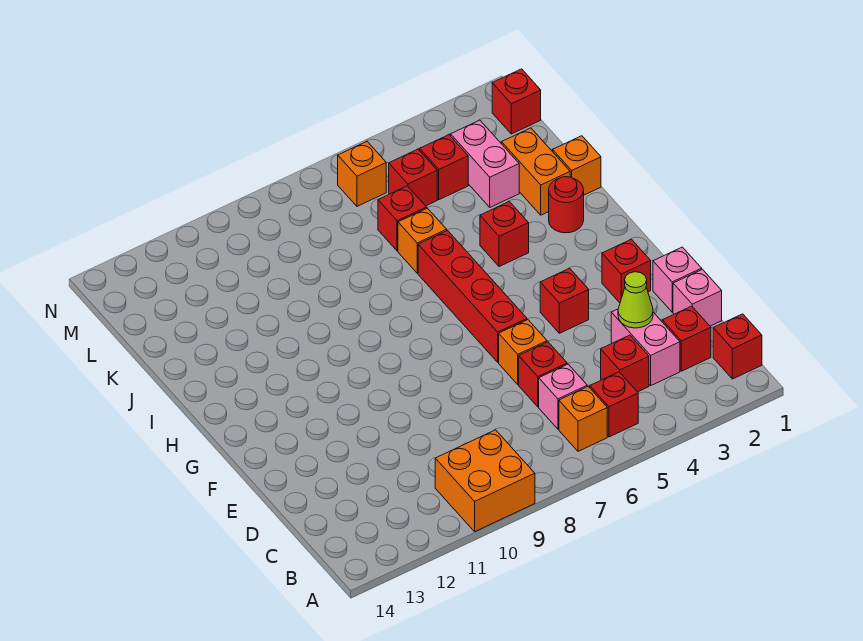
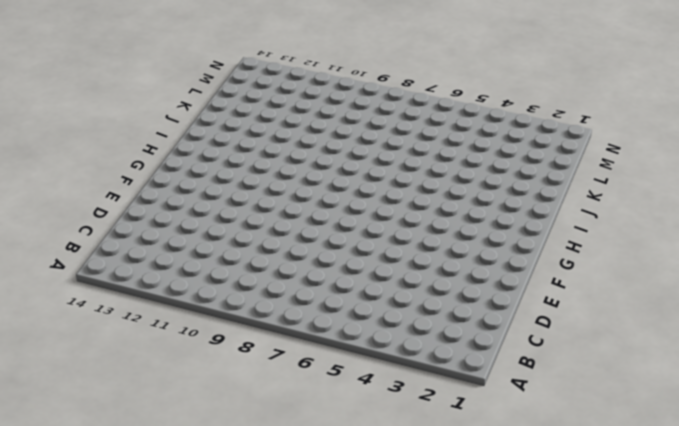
none -> orange 2x2 brick [435,430,535,531]
none -> red 1x1 brick [713,314,762,379]
none -> red 1x1 brick [590,372,638,437]

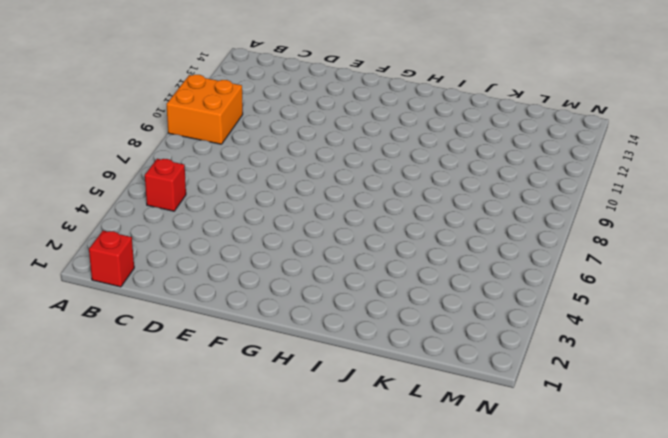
none -> orange 1x1 brick [559,387,607,451]
none -> red 1x1 brick [662,306,711,371]
none -> pink 1x2 brick [611,309,680,385]

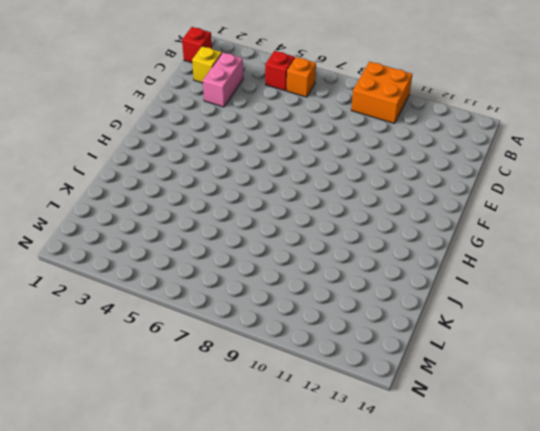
yellow 1x1 brick [192,46,222,83] -> red 1x1 brick [662,306,711,371]
none -> red 1x1 brick [601,335,649,392]
none -> pink 1x1 brick [539,364,587,429]
none -> pink 1x1 brick [673,269,722,326]

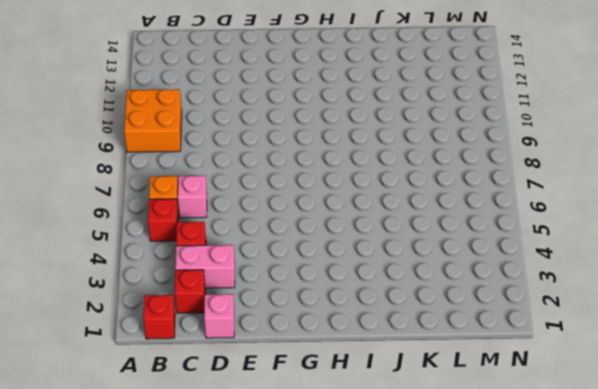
none -> red 1x1 brick [519,342,567,407]
none -> pink 1x1 brick [653,247,702,312]
none -> orange 1x1 brick [499,320,547,384]

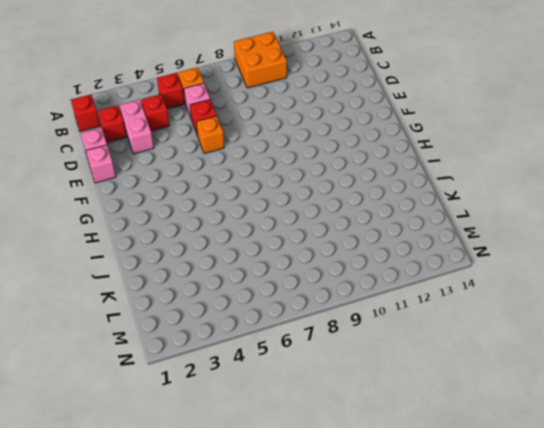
none -> red 1x1 brick [602,239,651,303]
none -> red 1x1 brick [540,268,589,333]
none -> red 1x4 brick [418,231,527,362]

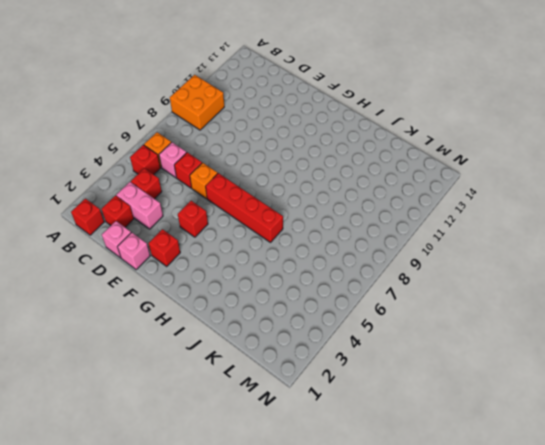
none -> red 1x1 round brick [549,177,584,233]
none -> red 1x1 brick [480,202,529,267]
none -> orange 1x1 brick [553,136,601,195]

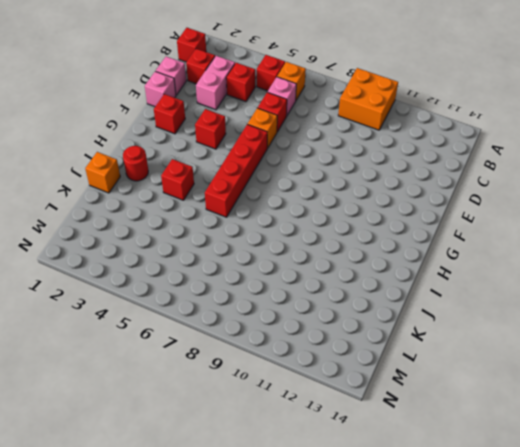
none -> orange 1x2 brick [502,128,570,215]
none -> orange 1x1 brick [398,208,447,273]
none -> pink 1x2 brick [451,120,519,207]

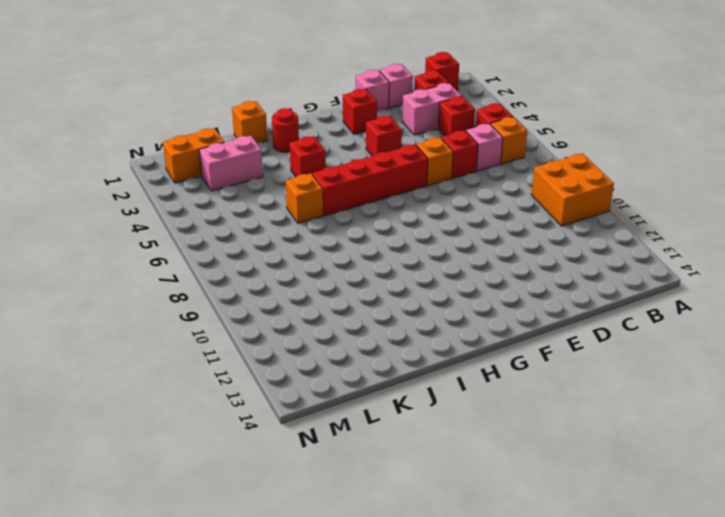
orange 1x2 brick [163,128,224,183] -> orange 1x2 brick moved to [502,128,570,215]
none -> red 1x1 brick [378,186,427,251]
none -> red 1x1 brick [420,135,468,200]
none -> red 1x1 brick [389,149,437,206]

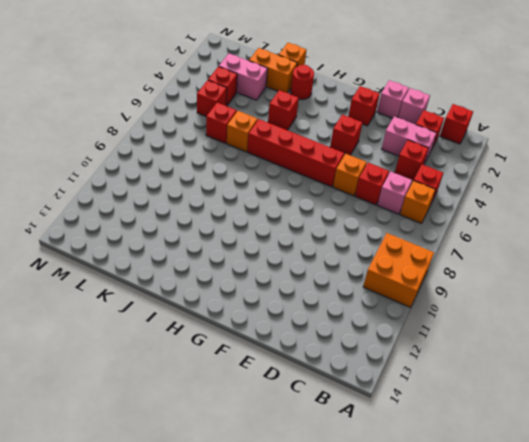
none -> red 1x1 brick [492,69,541,134]
none -> orange 1x1 brick [338,142,386,206]
none -> lime 1x1 cone [618,272,653,328]

